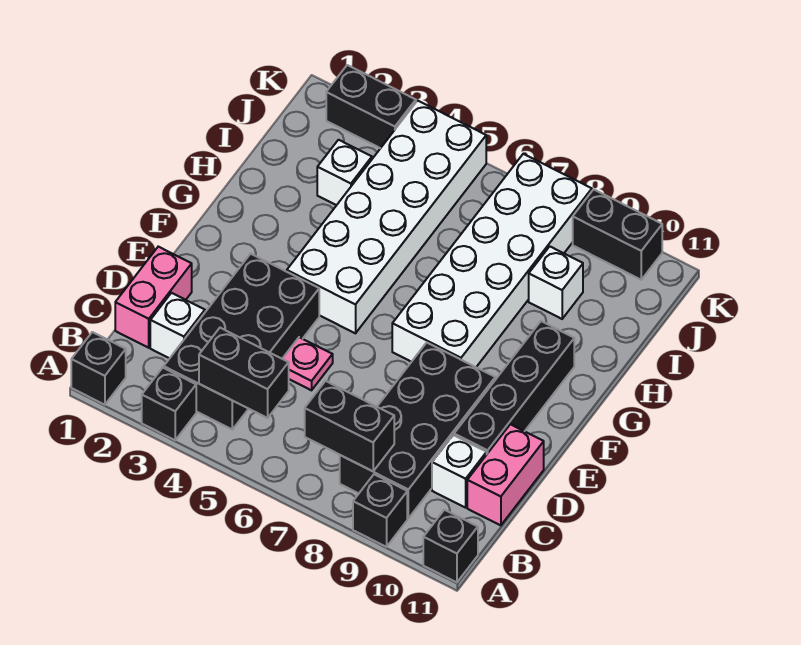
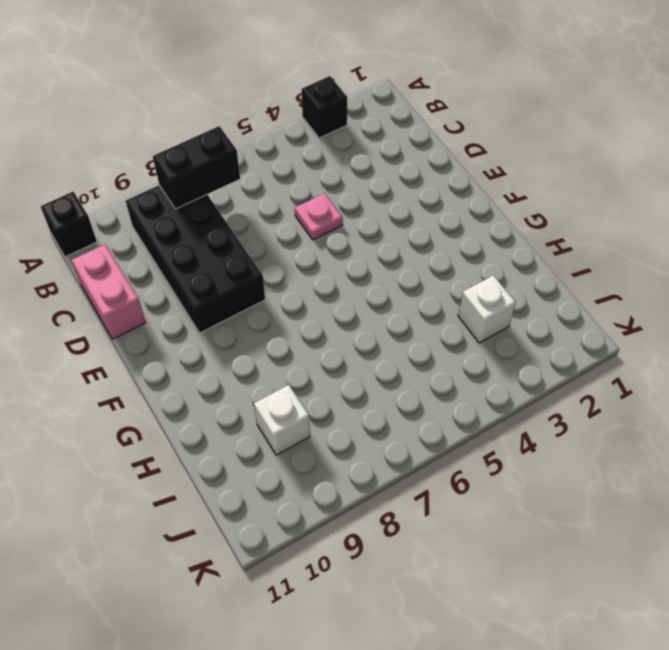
none -> black 1x1 brick [71,332,126,405]
none -> black 1x1 brick [353,474,407,547]
none -> black 2x4 brick [164,254,319,429]

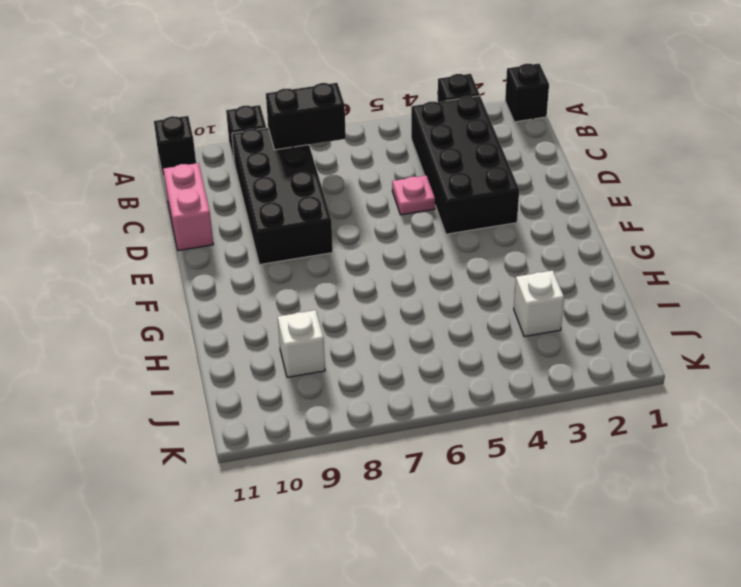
none -> pink 1x2 brick [115,247,192,348]
none -> white 1x1 brick [150,293,205,358]
none -> white 1x1 brick [432,435,487,508]

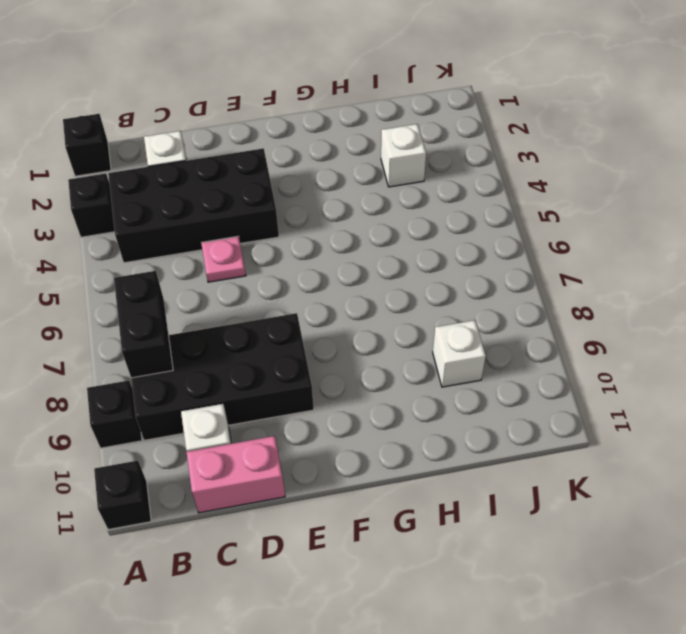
none -> pink 1x2 brick [115,247,192,348]
none -> black 1x4 brick [454,321,574,454]
none -> white 2x6 brick [287,101,486,333]

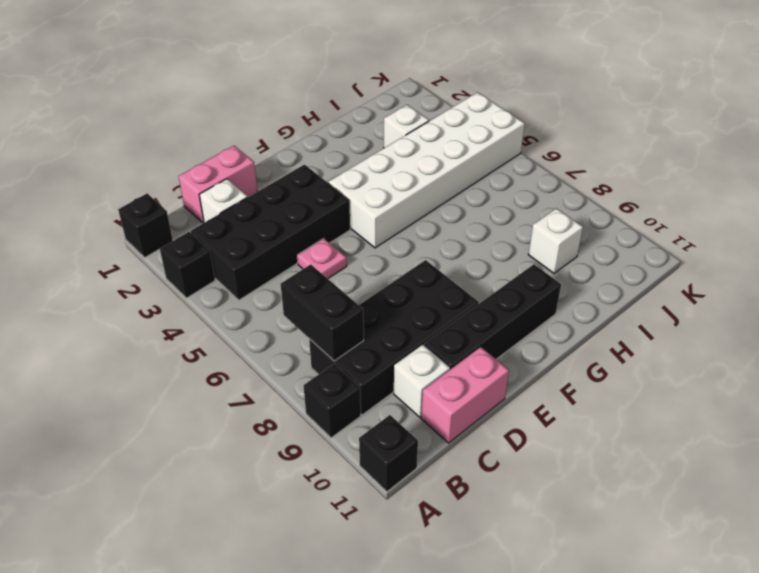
none -> white 2x6 brick [392,154,592,367]
none -> black 1x2 brick [326,65,416,148]
none -> black 1x2 brick [573,189,662,280]

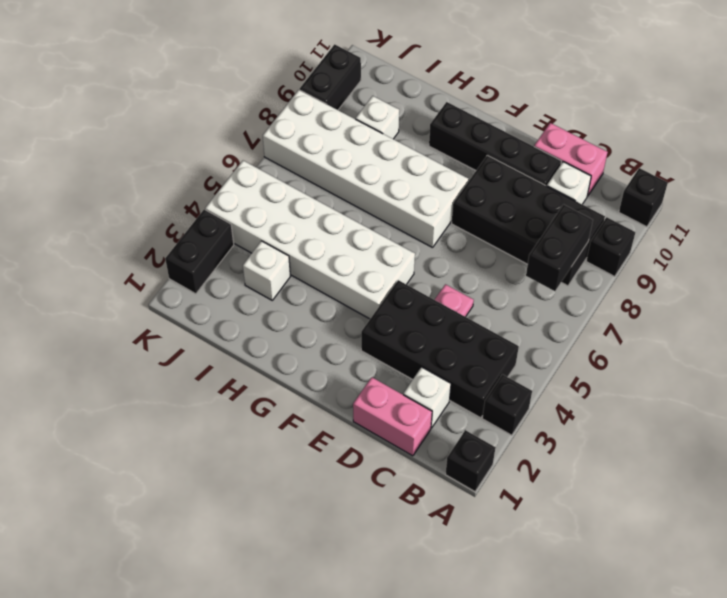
none -> black 1x2 brick [199,328,289,418]

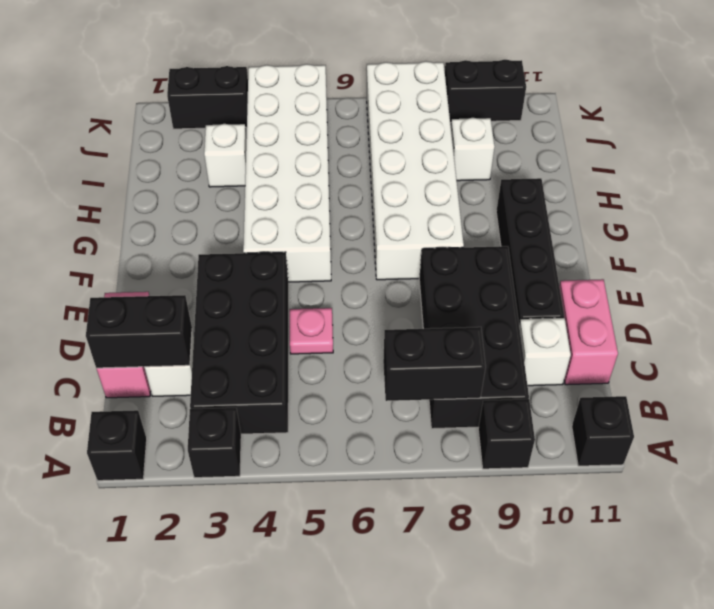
black 1x2 brick [86,295,192,368] -> black 1x2 brick moved to [199,328,289,418]

